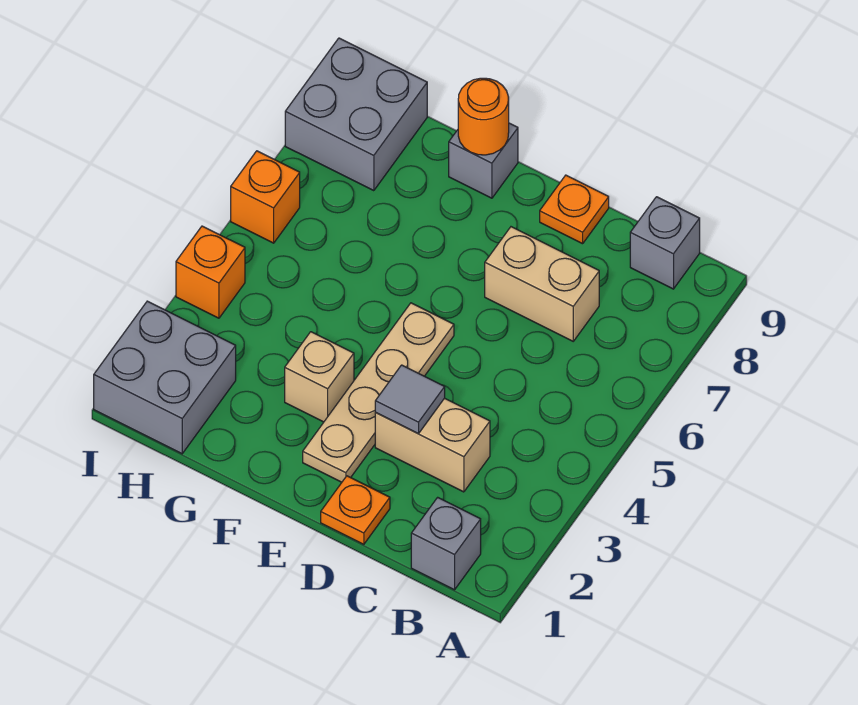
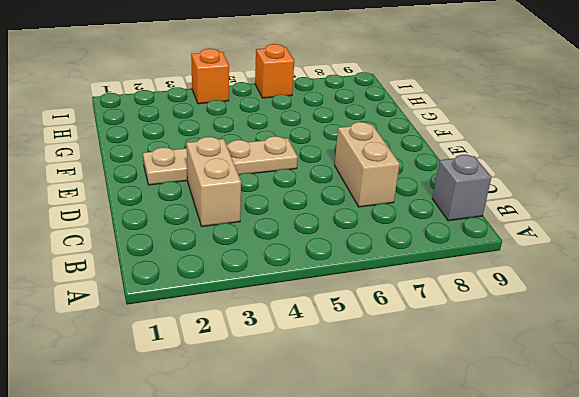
none -> grey 1x1 brick [411,497,481,590]
none -> orange 1x1 plate [321,476,390,544]
none -> orange 1x1 plate [540,175,609,244]

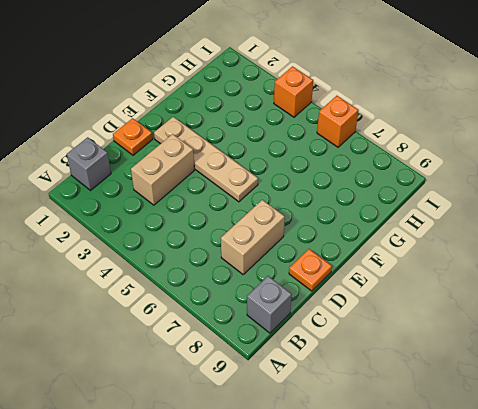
none -> tan 1x1 brick [285,332,354,422]
none -> grey 1x1 brick [449,123,518,198]
none -> grey 2x2 brick [94,301,236,454]

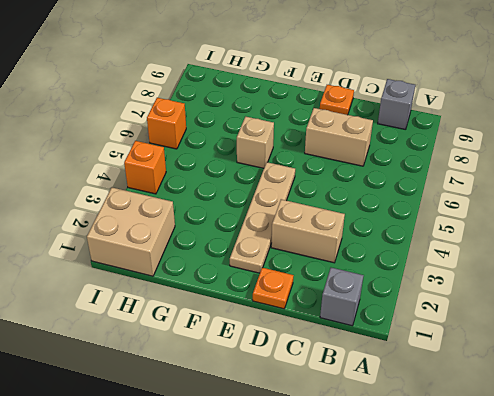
tan 1x1 brick [237,117,274,168] -> tan 1x1 brick moved to [285,332,354,422]
tan 2x2 brick [87,188,175,276] -> grey 2x2 brick [94,301,236,454]
none -> grey 1x1 brick [449,123,518,198]
none -> grey 2x2 brick [285,38,427,191]
none -> grey 1x1 tile [375,365,445,434]

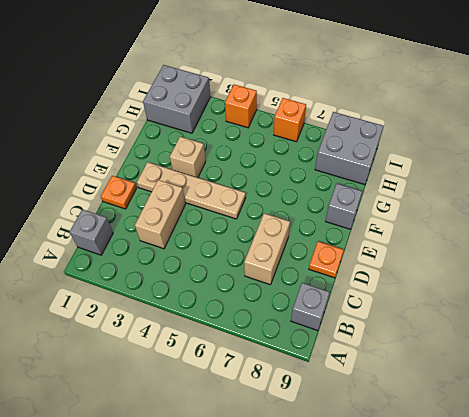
none -> grey 1x1 tile [375,365,445,434]
none -> orange 1x1 round brick [458,78,509,155]

